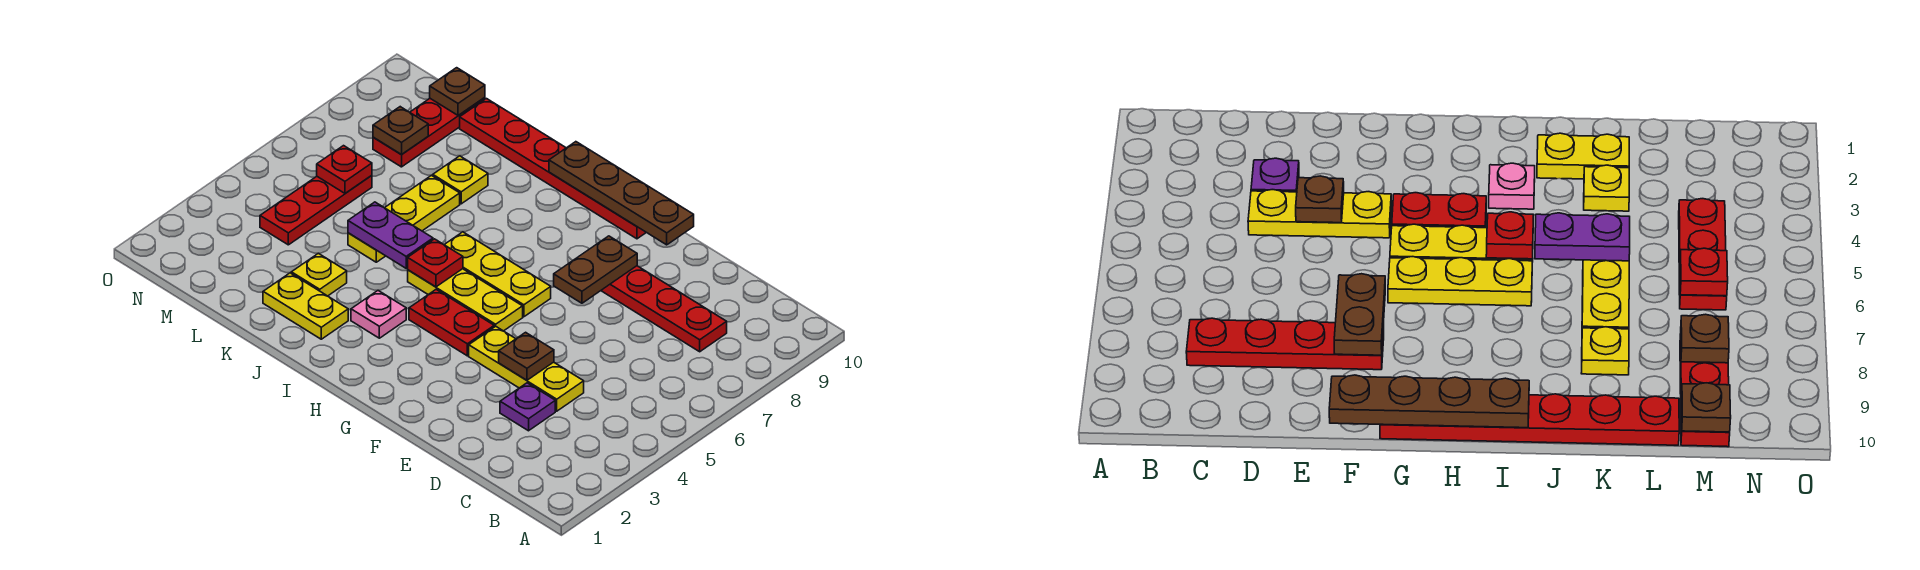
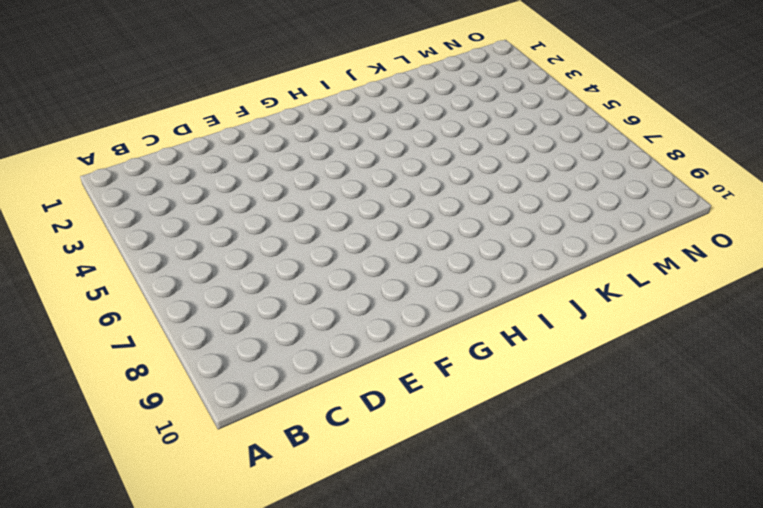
none -> red 1x4 plate [601,266,727,352]
none -> purple 1x1 plate [500,383,555,431]
none -> yellow 1x3 plate [469,326,584,411]

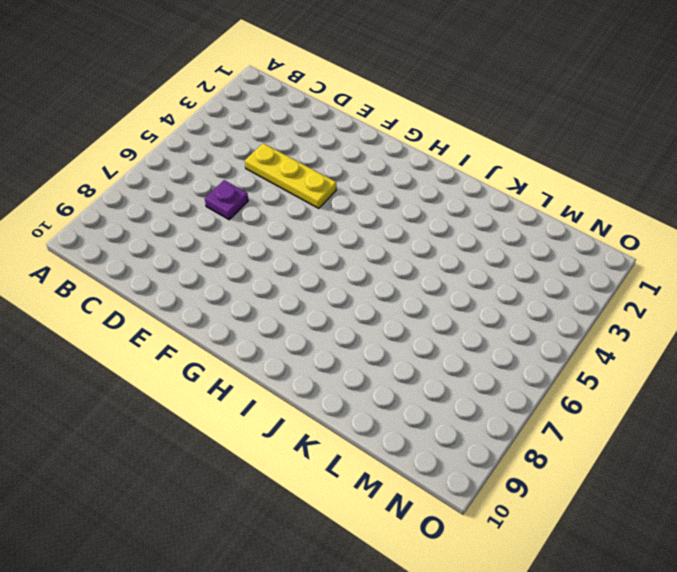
purple 1x1 plate [205,180,248,220] -> purple 1x1 plate moved to [500,383,555,431]
none -> red 1x4 plate [601,266,727,352]
none -> red 1x2 plate [409,290,494,356]
none -> yellow 1x3 plate [408,269,523,331]

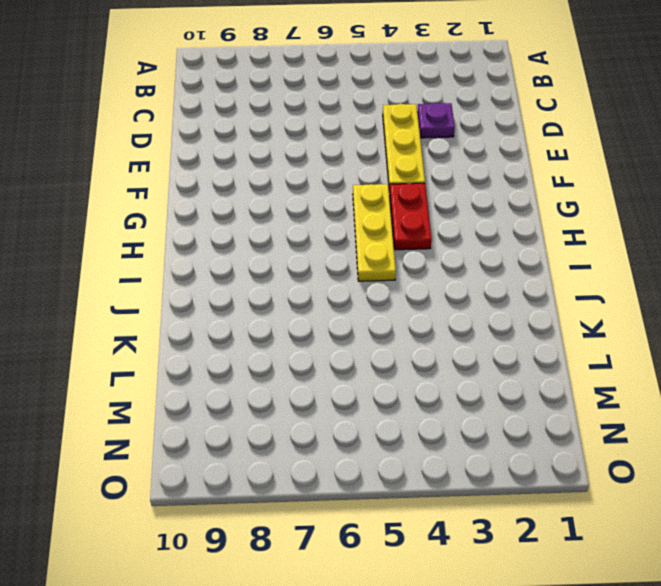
none -> red 1x4 plate [601,266,727,352]
none -> yellow 1x3 plate [444,232,551,317]
none -> red 1x6 plate [460,99,646,239]

